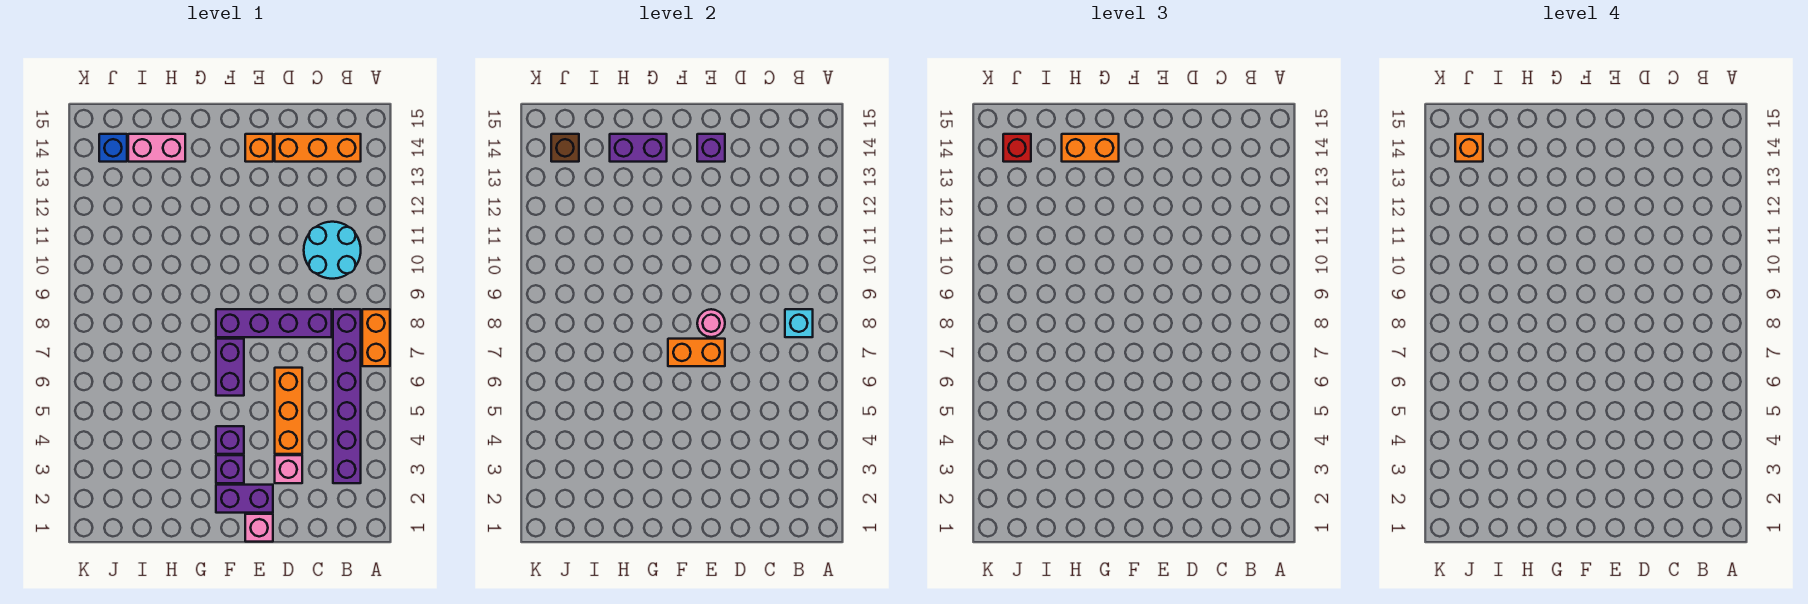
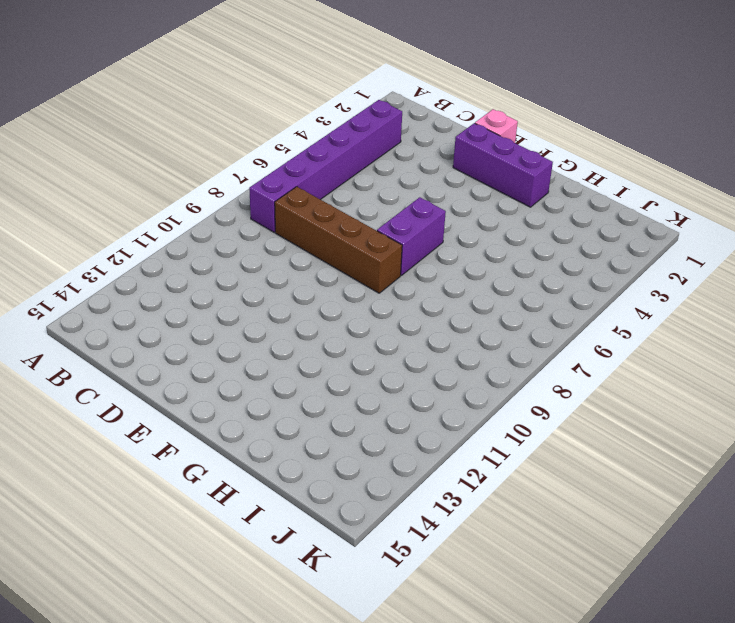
brown 1x4 brick [275,187,402,293] -> purple 1x4 brick [216,309,332,337]
purple 1x3 brick [453,123,553,207] -> purple 1x2 brick [216,485,273,513]
none -> orange 1x2 brick [362,309,390,366]
none -> cyan 2x2 round brick [304,222,361,279]
none -> orange 1x3 brick [275,134,361,162]

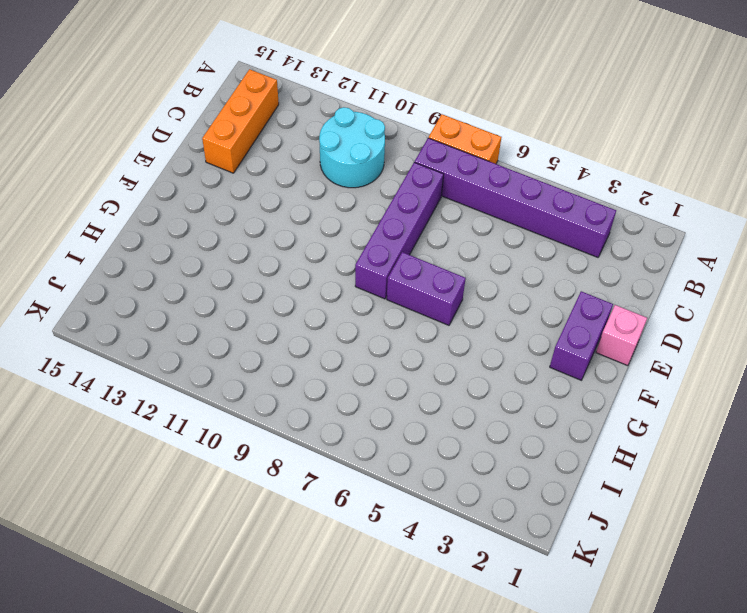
none -> pink 1x1 brick [275,455,302,483]
none -> orange 1x3 brick [275,368,302,454]
none -> orange 1x1 brick [245,134,273,162]

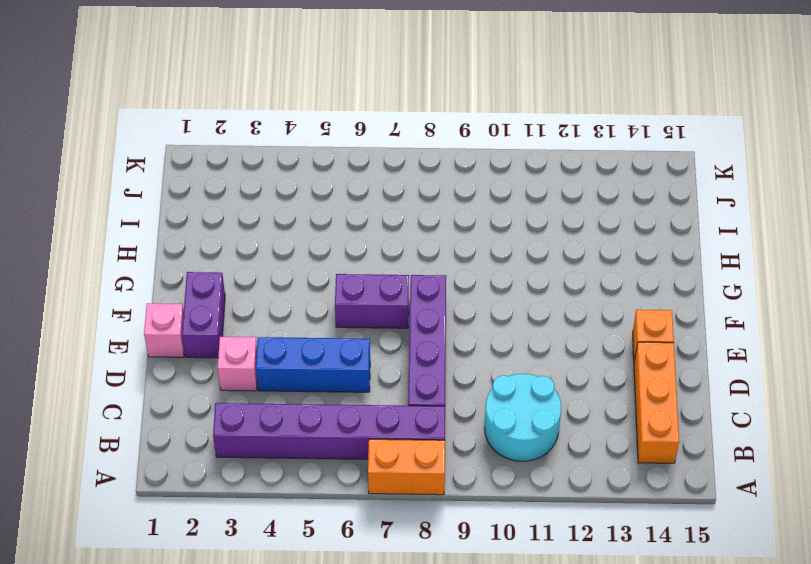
blue 1x3 brick [256,337,370,392] -> orange 1x3 brick [275,368,302,454]
none -> purple 1x1 brick [216,455,244,483]
none -> purple 1x1 brick [216,426,244,454]
none -> pink 1x2 brick [128,134,185,162]

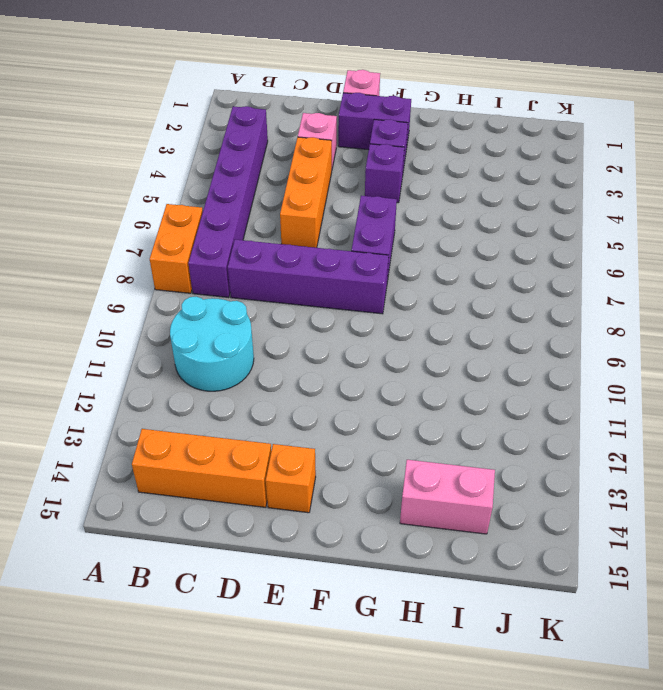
none -> blue 1x1 brick [99,134,127,162]
none -> cyan 1x1 brick [785,309,813,337]
none -> orange 1x2 brick [668,339,725,366]

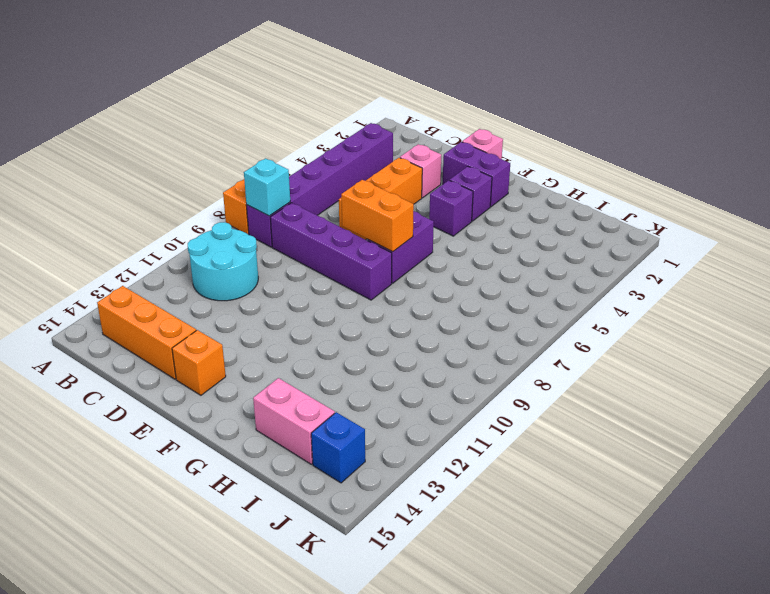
none -> pink 1x1 round brick [697,309,725,337]
none -> purple 1x1 brick [697,134,725,162]
none -> purple 1x2 brick [610,134,667,162]

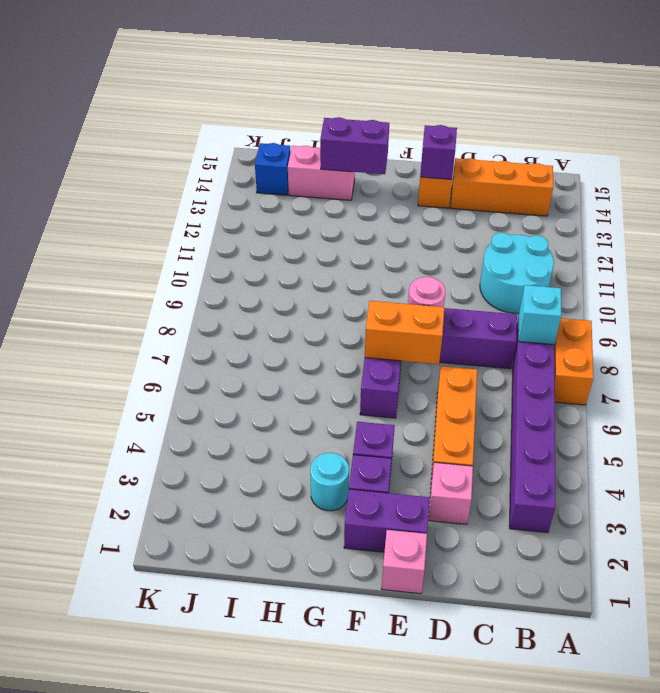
cyan 1x1 round brick [310,453,349,511] -> none
none -> brown 1x1 brick [551,134,579,162]
none -> orange 1x2 brick [1062,134,1119,162]
none -> red 1x1 brick [1003,134,1031,162]

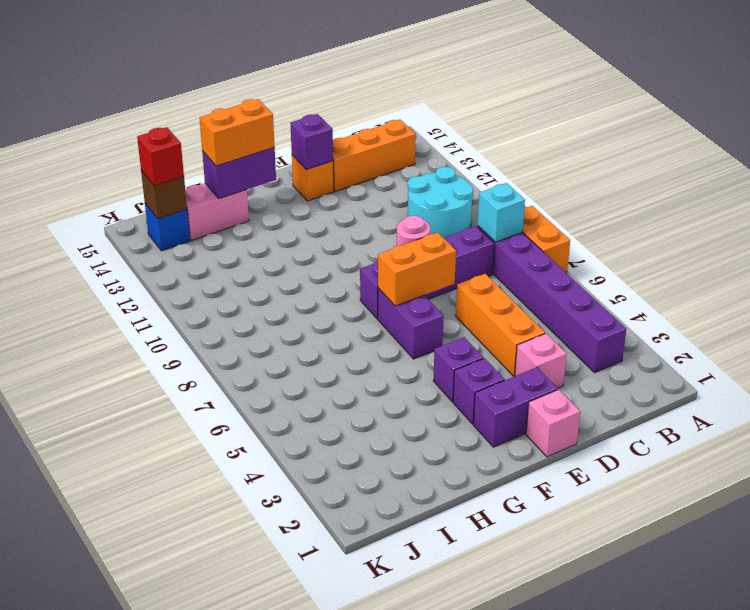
none -> orange 1x1 brick [1455,134,1483,162]

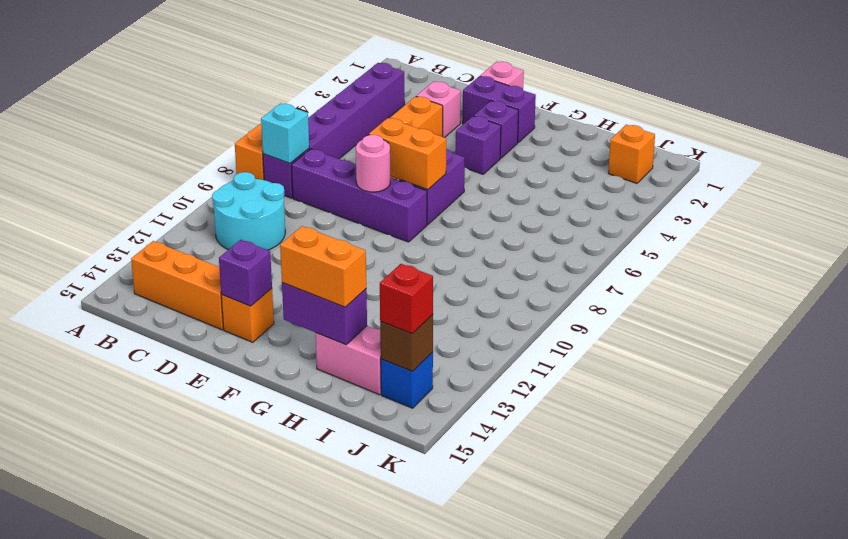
orange 1x1 brick [608,125,655,183] -> orange 1x1 brick moved to [1455,134,1483,162]

